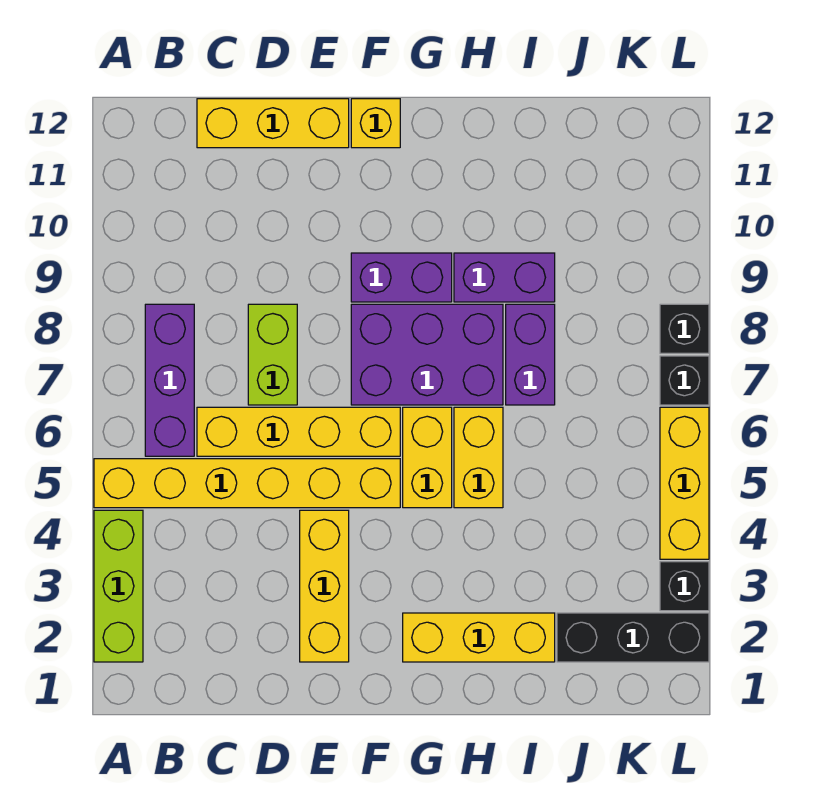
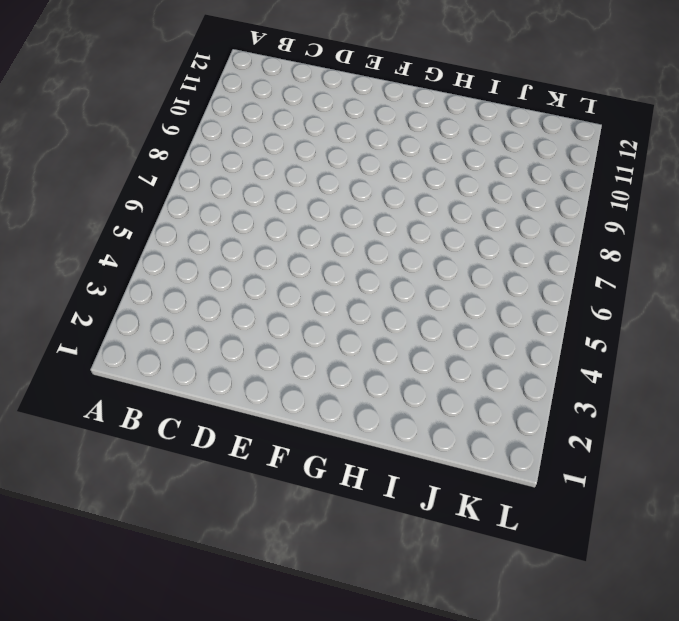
none -> lime 1x3 brick [94,510,143,662]
none -> yellow 1x6 brick [94,459,400,508]
none -> purple 1x3 brick [145,304,194,456]

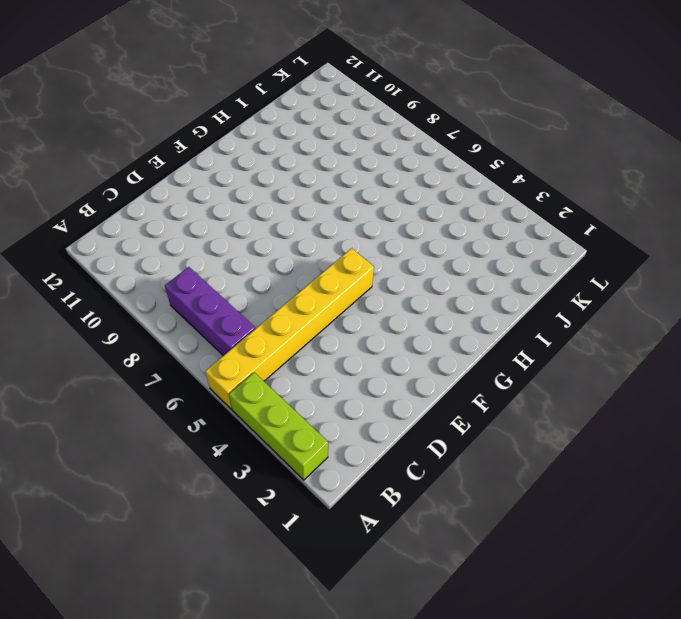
none -> yellow 1x4 brick [197,407,400,456]
none -> yellow 1x3 brick [197,99,349,148]
none -> lime 1x2 brick [248,304,297,405]

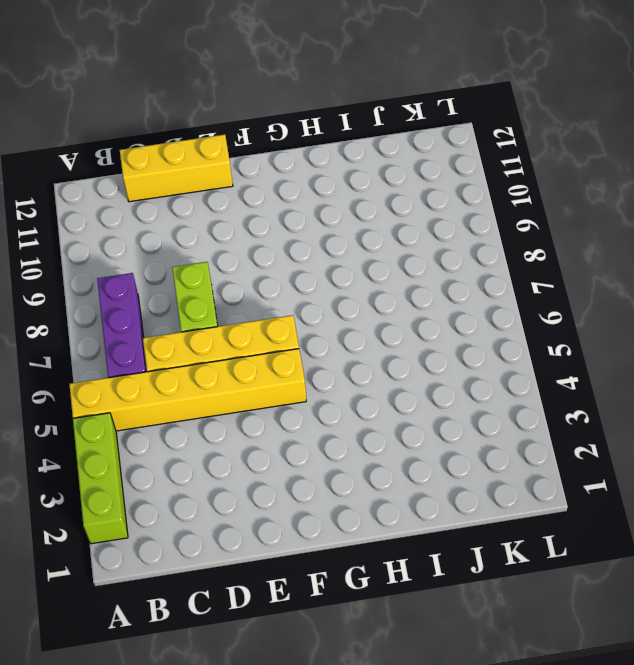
none -> yellow 1x3 brick [300,510,349,662]
none -> purple 2x3 brick [351,304,503,405]
none -> purple 1x2 brick [351,253,452,302]

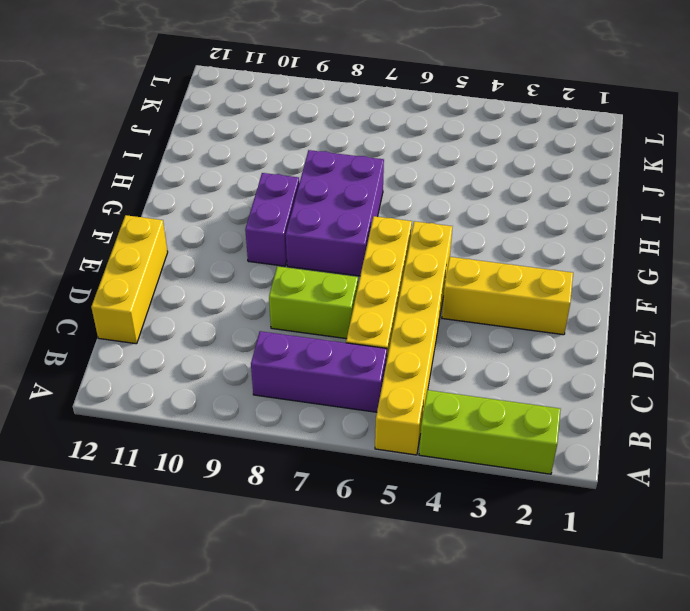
none -> yellow 1x1 brick [351,99,400,148]
none -> yellow 1x3 brick [403,613,555,662]
none -> yellow 1x2 brick [403,407,452,508]

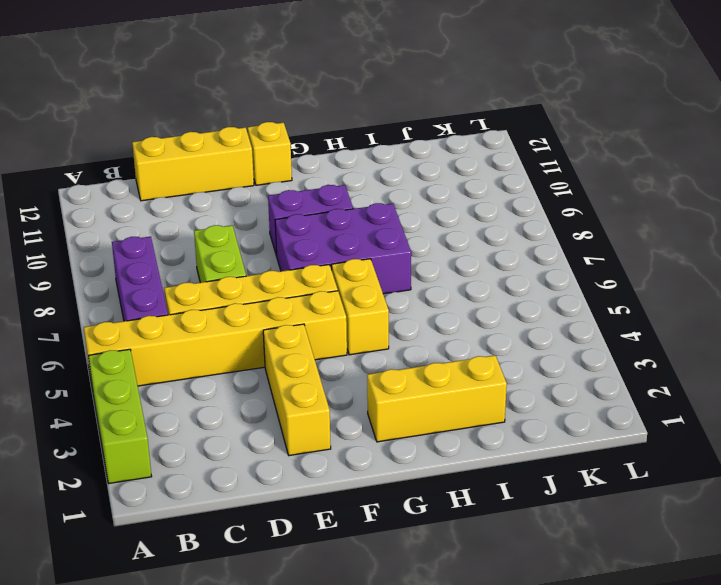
none -> yellow 1x2 brick [454,407,503,508]
none -> purple 1x2 brick [454,253,555,302]
none -> purple 1x2 brick [506,304,555,405]

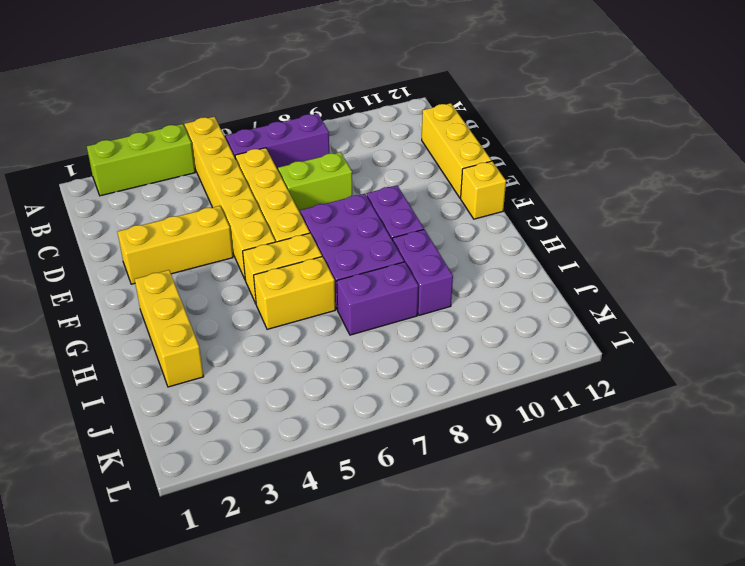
none -> black 1x3 brick [557,613,709,662]
none -> black 1x1 brick [660,562,709,611]
none -> yellow 1x3 brick [660,407,709,559]

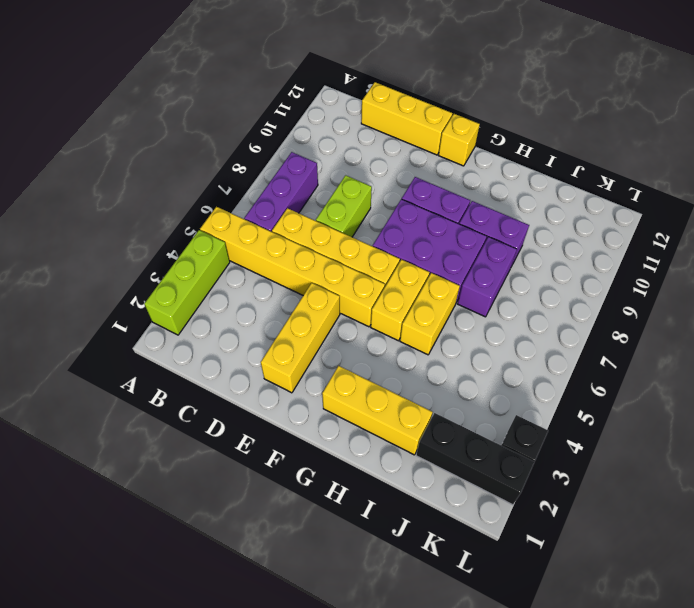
none -> yellow 1x3 brick [660,407,709,559]
none -> black 1x1 brick [660,356,709,405]
none -> black 1x1 brick [660,304,709,353]

